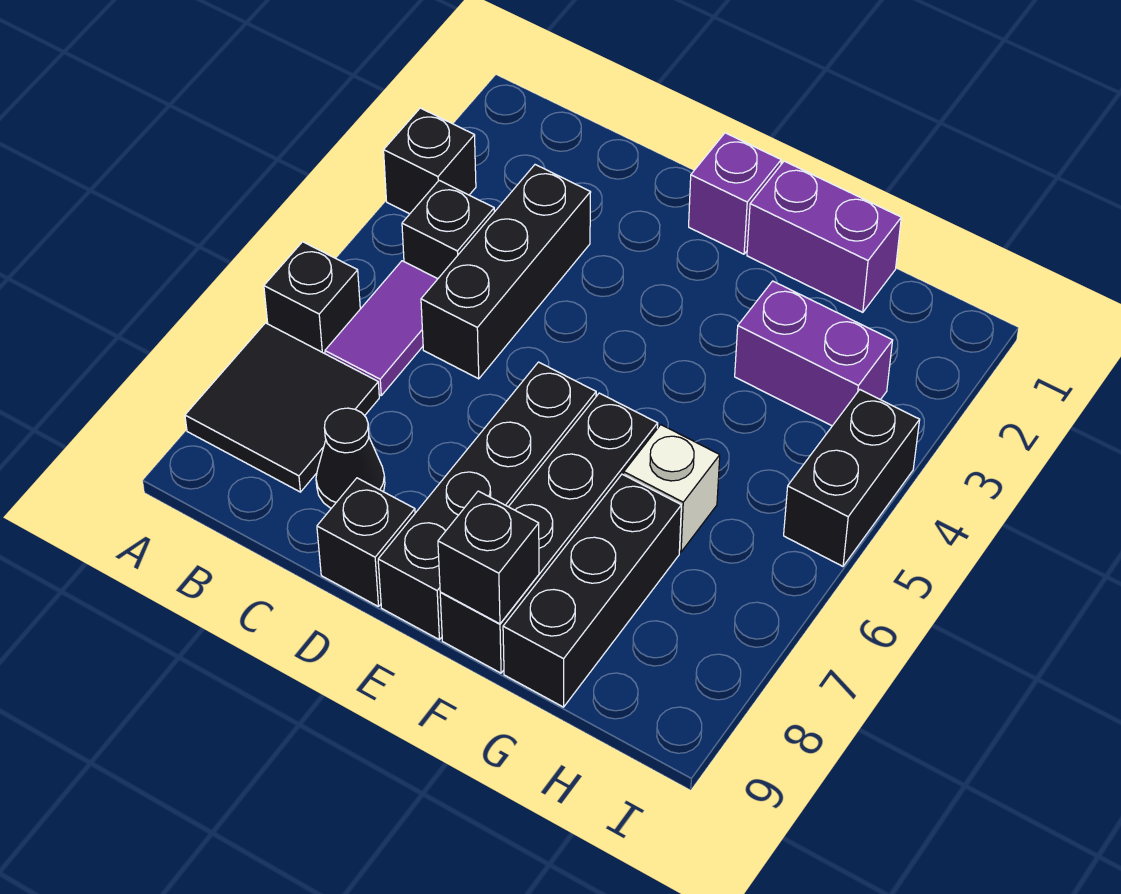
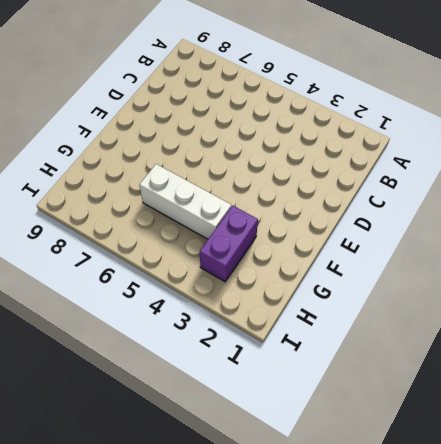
white 1x3 brick [140,164,231,239] -> white 1x1 brick [624,425,720,552]
none -> black 1x1 brick [384,108,476,214]
none -> black 1x1 brick [264,242,360,354]
none -> black 2x2 tile [185,323,379,492]

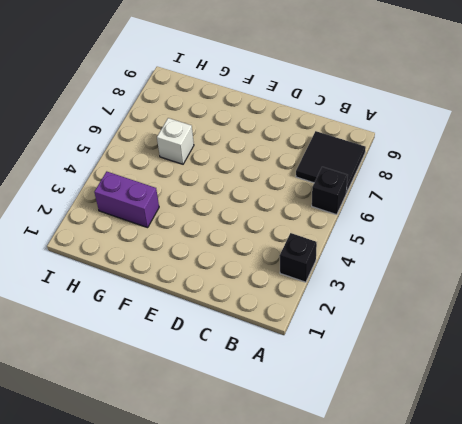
none -> black 1x1 brick [402,180,494,279]
none -> purple 1x2 tile [325,261,437,395]
none -> black 1x3 brick [421,165,591,379]

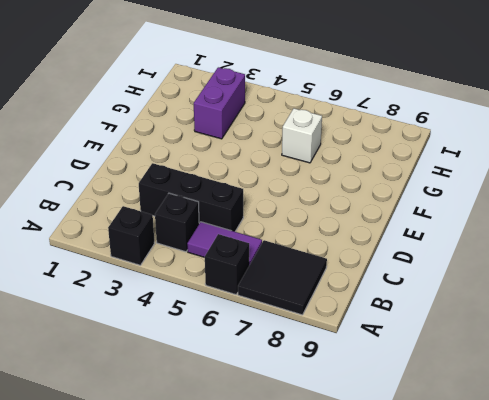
none -> black 1x1 cone [316,408,385,508]
none -> black 1x1 brick [317,478,415,607]
none -> purple 1x1 brick [689,133,781,254]

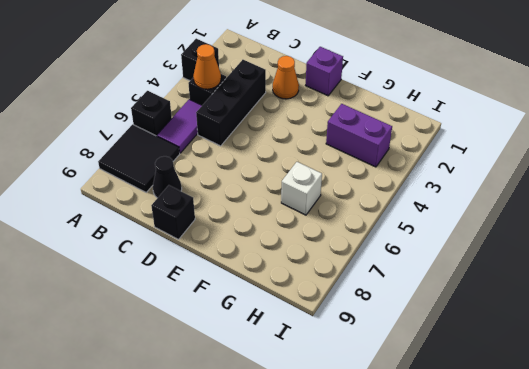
orange 1x1 cone [193,44,221,89] -> none
orange 1x1 cone [273,56,299,99] -> none
none -> black 1x4 brick [378,362,596,640]
none -> purple 1x2 brick [747,161,901,312]
none -> black 1x4 brick [440,393,658,673]

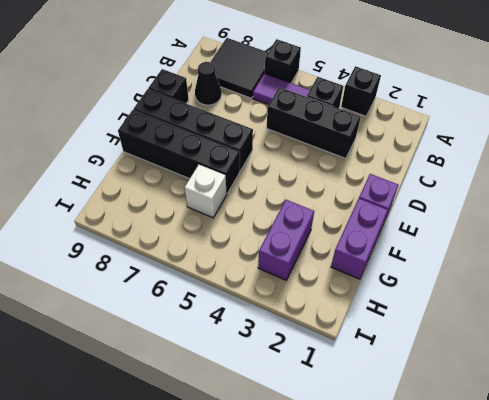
none -> black 1x3 brick [503,474,681,707]
none -> black 1x2 brick [784,390,920,566]
none -> black 1x1 brick [438,491,539,624]

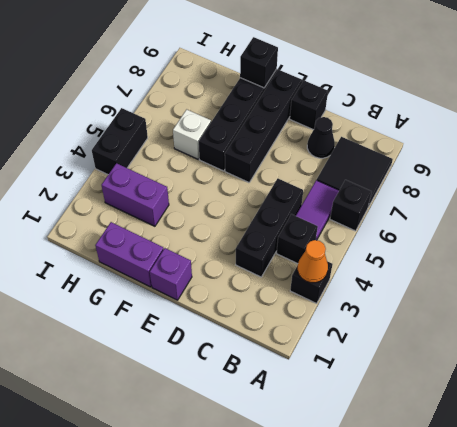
orange 1x1 cone [298,240,328,283] -> none
none -> black 1x3 brick [503,474,681,707]

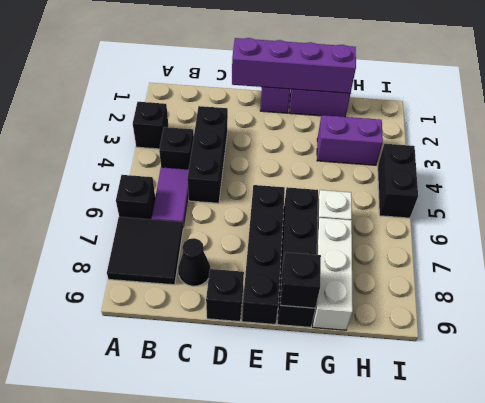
purple 1x4 brick [232,38,356,93] -> none
white 1x3 brick [313,218,353,330] -> black 1x3 brick [503,474,681,707]

